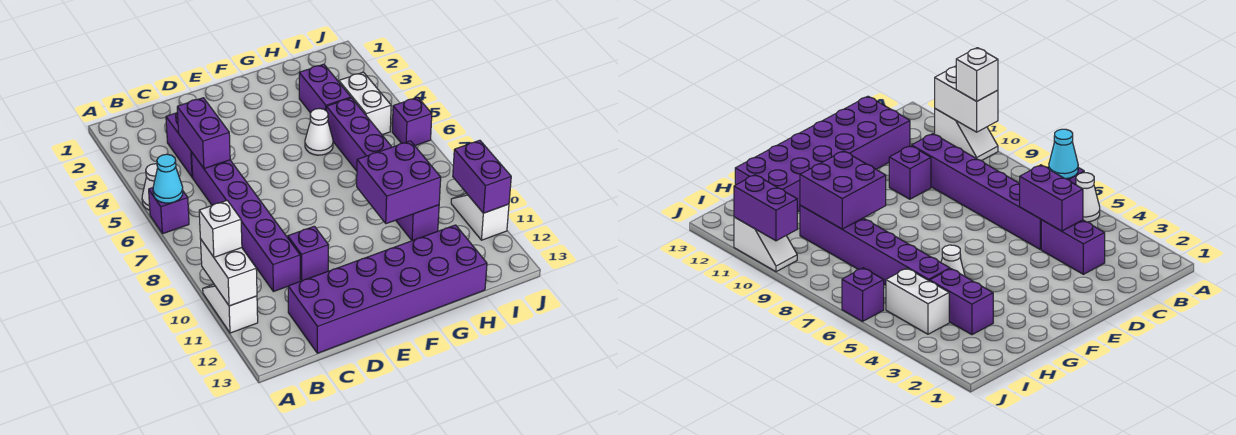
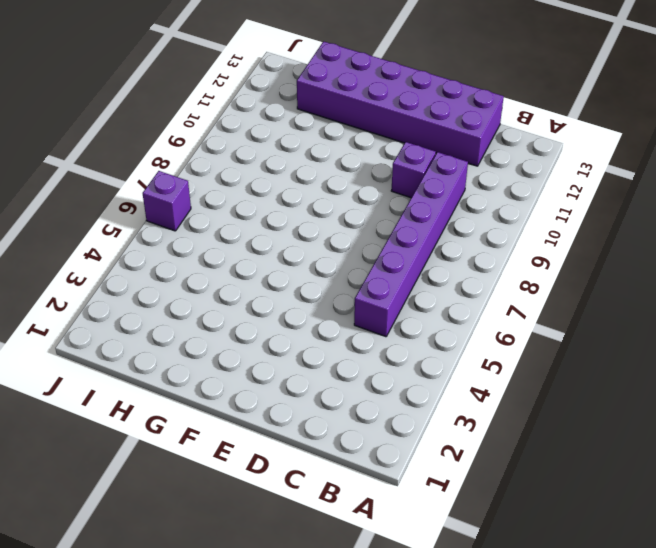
none -> white 1x1 cone [142,164,158,210]
none -> purple 1x1 brick [149,188,189,234]
none -> white 1x2 slope [203,285,258,333]

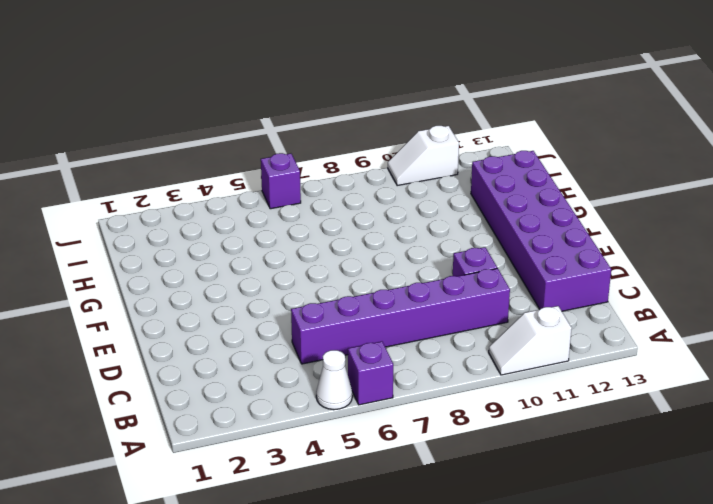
none -> purple 1x2 brick [166,113,193,178]
none -> white 1x1 cone [305,109,333,155]
none -> purple 1x2 brick [299,64,351,113]

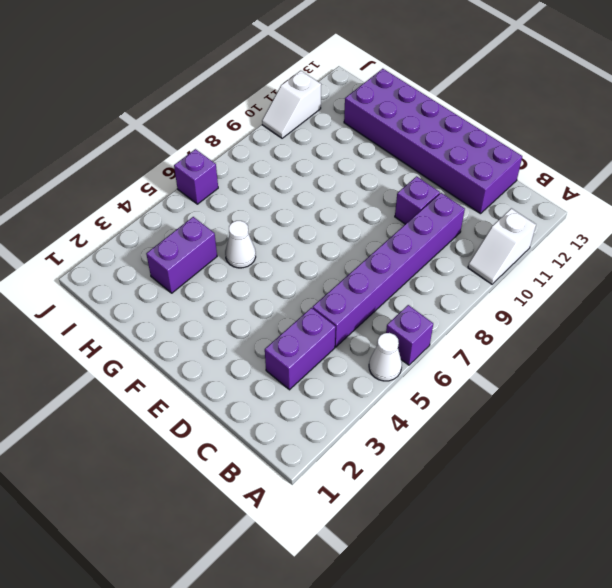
none -> purple 1x6 brick [326,98,439,241]
none -> white 1x2 brick [339,72,391,135]
none -> cyan 1x1 cone [153,154,183,203]

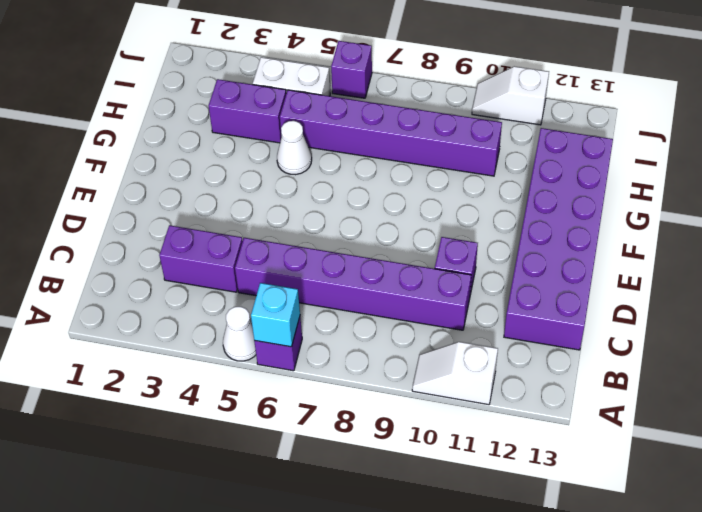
cyan 1x1 brick [251,283,300,347] -> cyan 1x1 cone [153,154,183,203]
none -> white 1x2 brick [201,240,257,306]
none -> purple 1x2 brick [177,98,230,169]
none -> purple 2x2 brick [357,141,441,224]

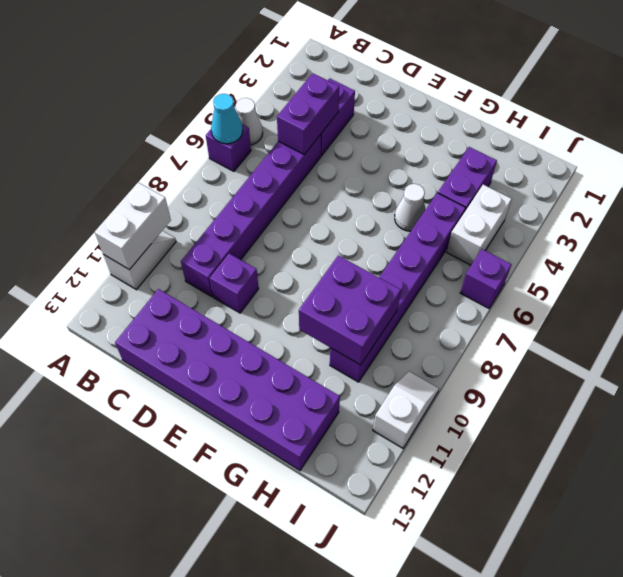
none -> purple 1x2 brick [453,140,511,213]
none -> white 1x1 brick [199,200,242,257]

